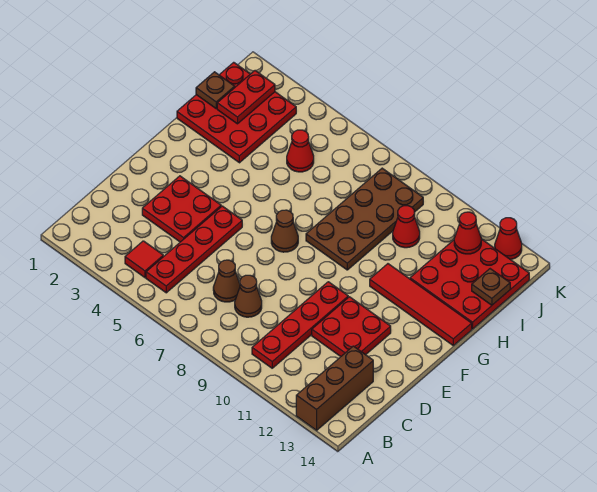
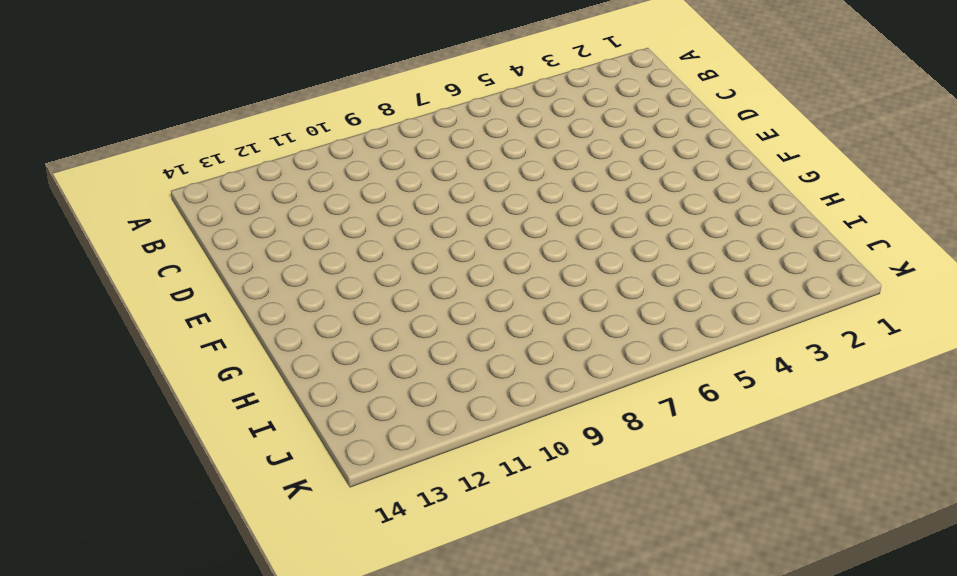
none -> brown 1x3 brick [296,346,373,430]
none -> red 1x1 tile [125,241,163,278]
none -> red 1x4 plate [146,206,242,293]

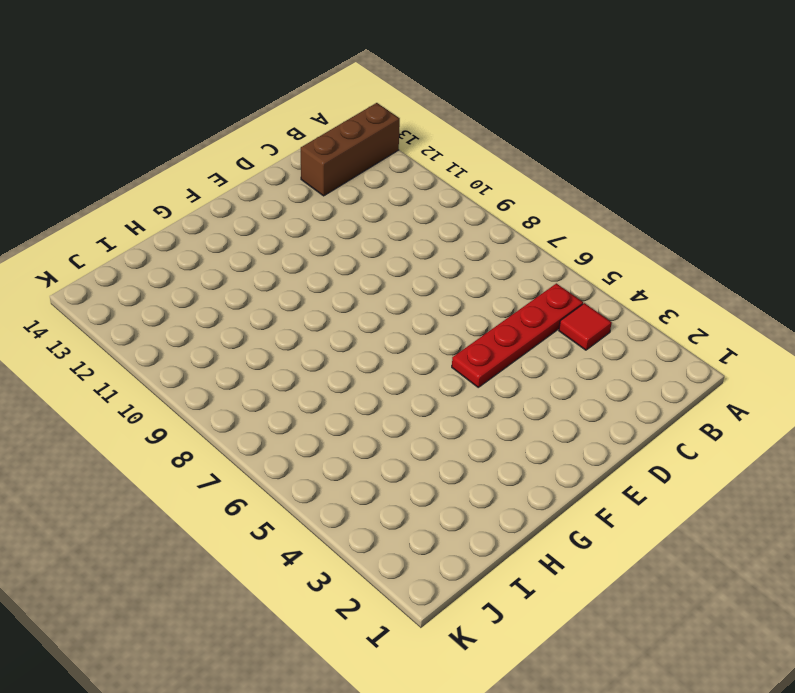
none -> red 1x4 plate [252,282,348,368]
none -> brown 1x1 cone [213,260,240,302]
none -> brown 1x1 cone [235,275,262,317]

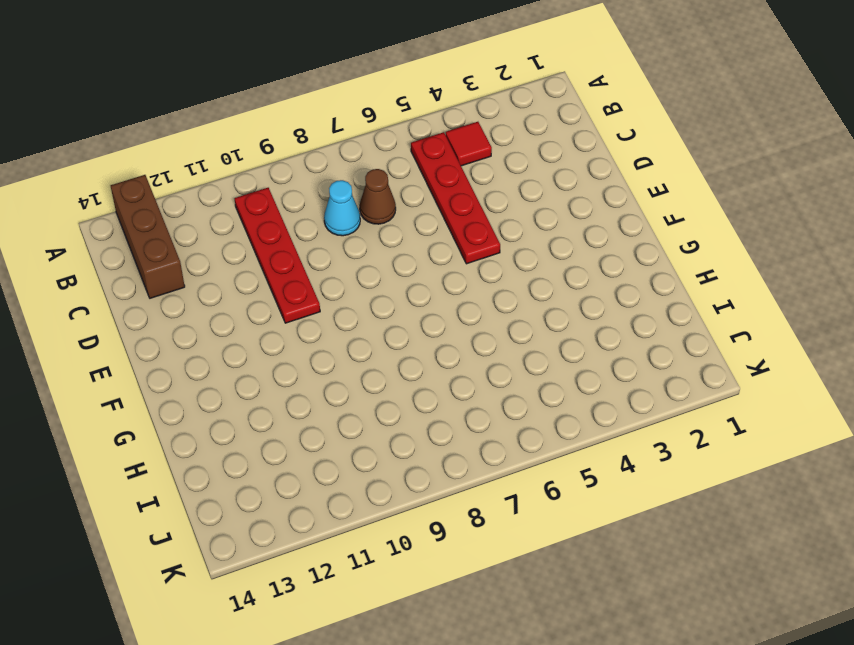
cyan 1x1 cone [324,180,360,236] -> brown 1x1 cone [235,275,262,317]
none -> red 2x2 plate [142,176,221,242]
none -> red 2x2 plate [312,297,391,357]
none -> brown 1x1 cone [271,210,298,252]

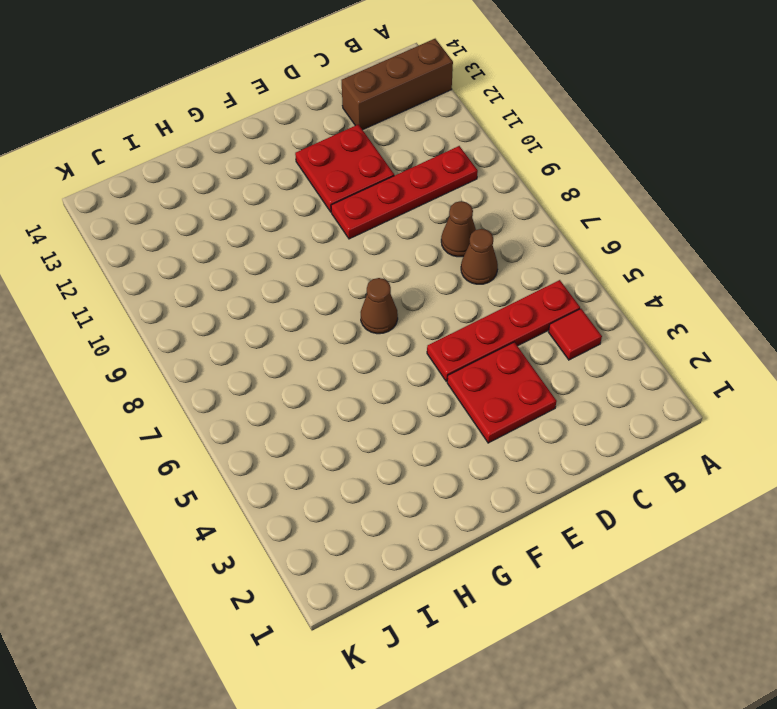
none -> brown 2x4 plate [306,168,423,270]
none -> red 1x4 tile [370,264,472,345]
none -> red 3x3 plate [177,62,296,163]

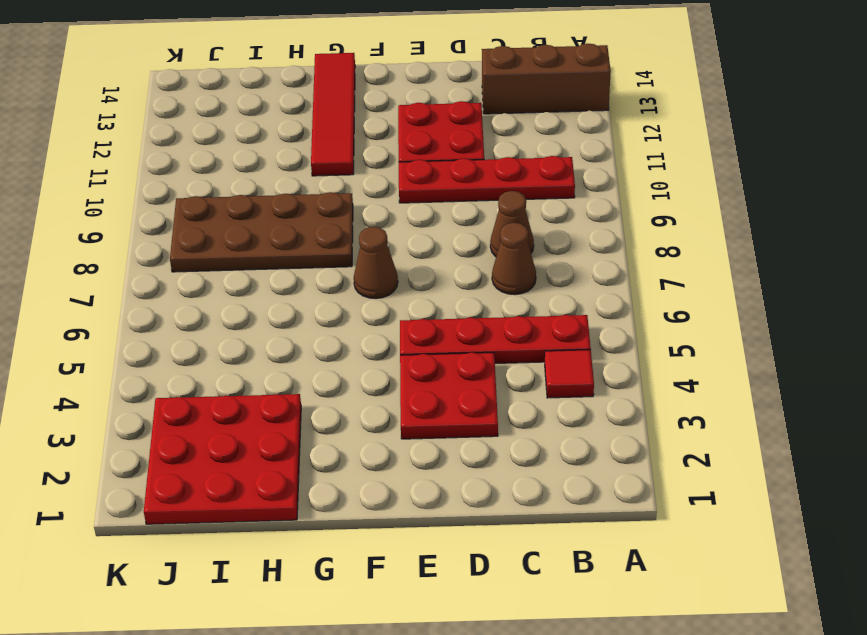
none -> red 3x3 plate [410,239,529,329]
none -> red 1x1 cone [287,130,314,172]
none -> red 1x1 cone [393,206,420,248]

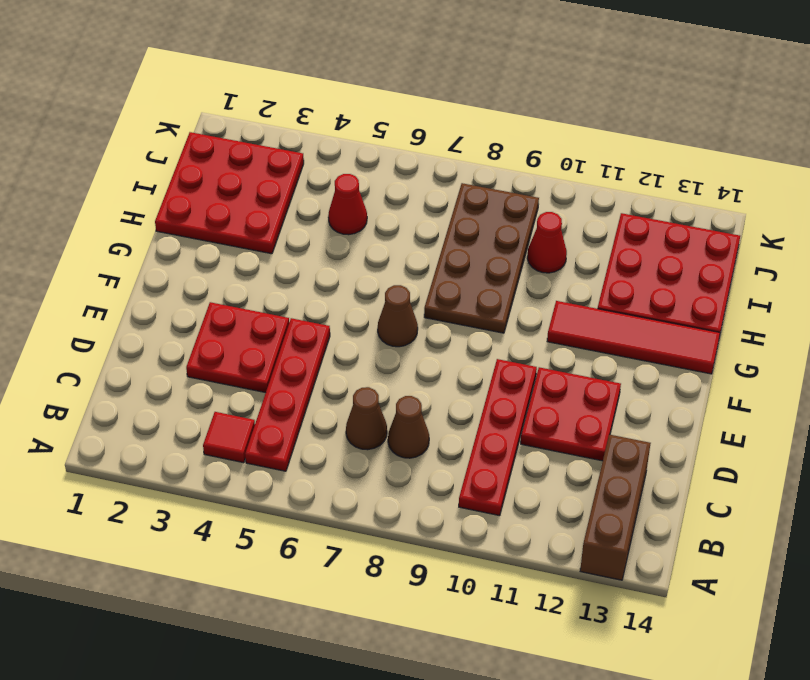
none -> red 1x1 cone [495,218,522,260]
none -> brown 1x1 plate [196,72,235,108]
none -> red 1x2 plate [217,71,275,124]

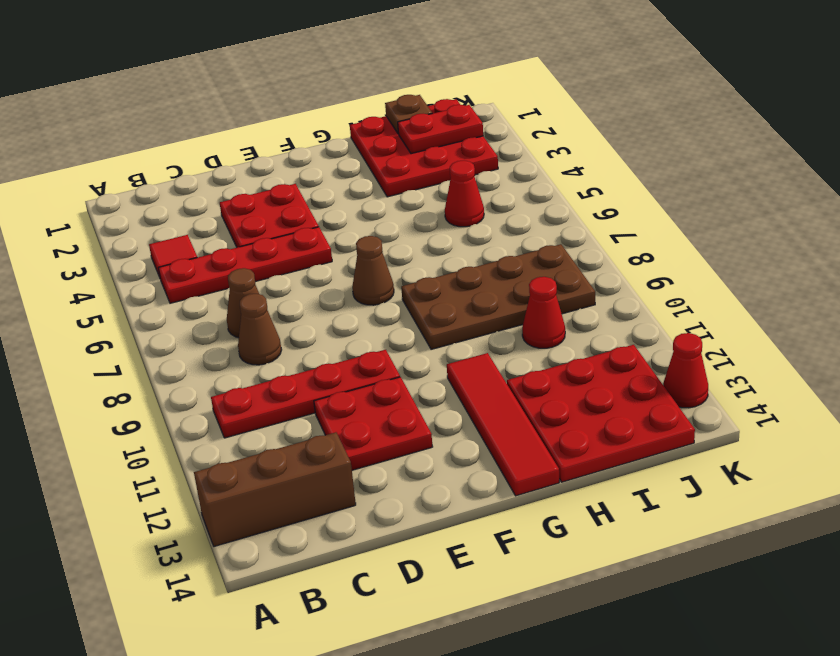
none -> brown 1x1 plate [472,269,510,305]
none -> red 1x1 cone [454,212,481,254]

